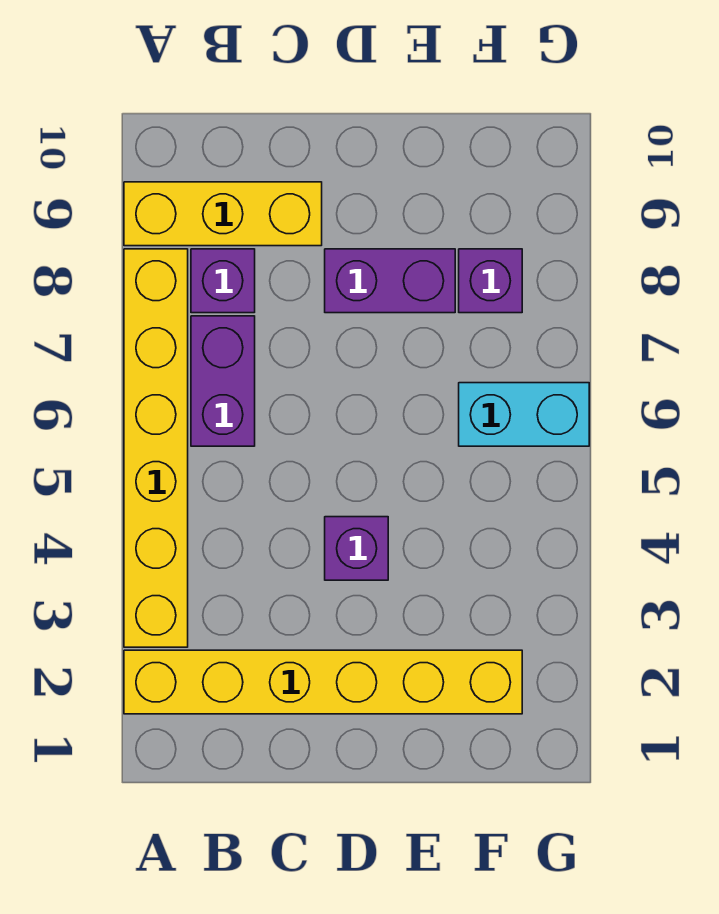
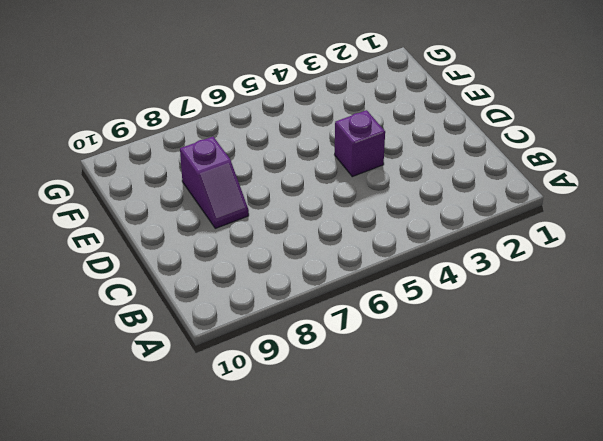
purple 1x2 slope [180,137,249,228] -> purple 1x2 brick [325,249,455,313]
none -> yellow 1x6 brick [124,650,522,714]
none -> yellow 1x6 brick [124,249,188,647]

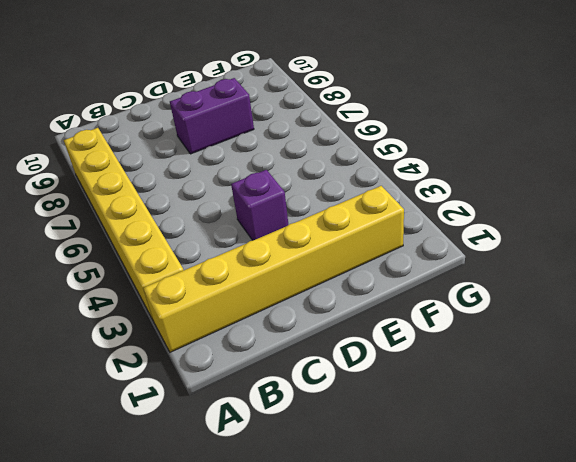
none -> yellow 1x3 brick [124,182,322,246]
none -> purple 1x2 brick [191,316,255,446]

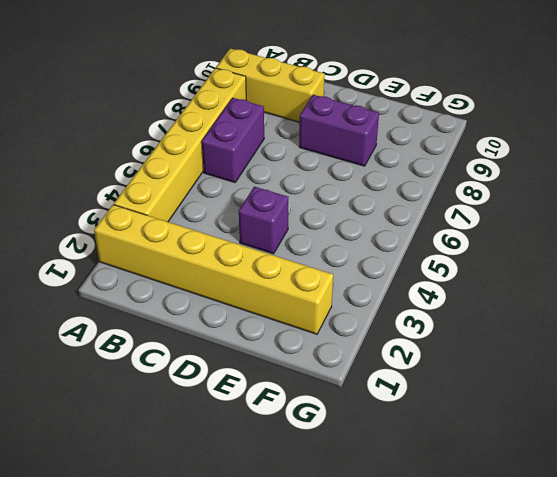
none -> purple 1x1 brick [191,249,255,313]
none -> cyan 1x2 brick [459,383,589,446]

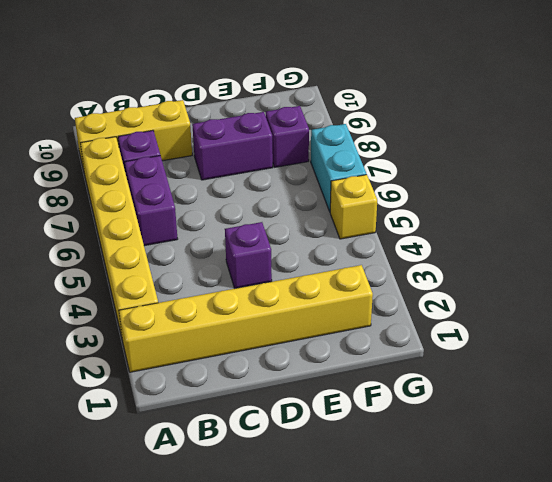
yellow 1x1 brick [330,175,377,239] -> none
cyan 1x2 brick [311,124,366,211] -> cyan 1x2 brick turned to [459,383,589,446]

